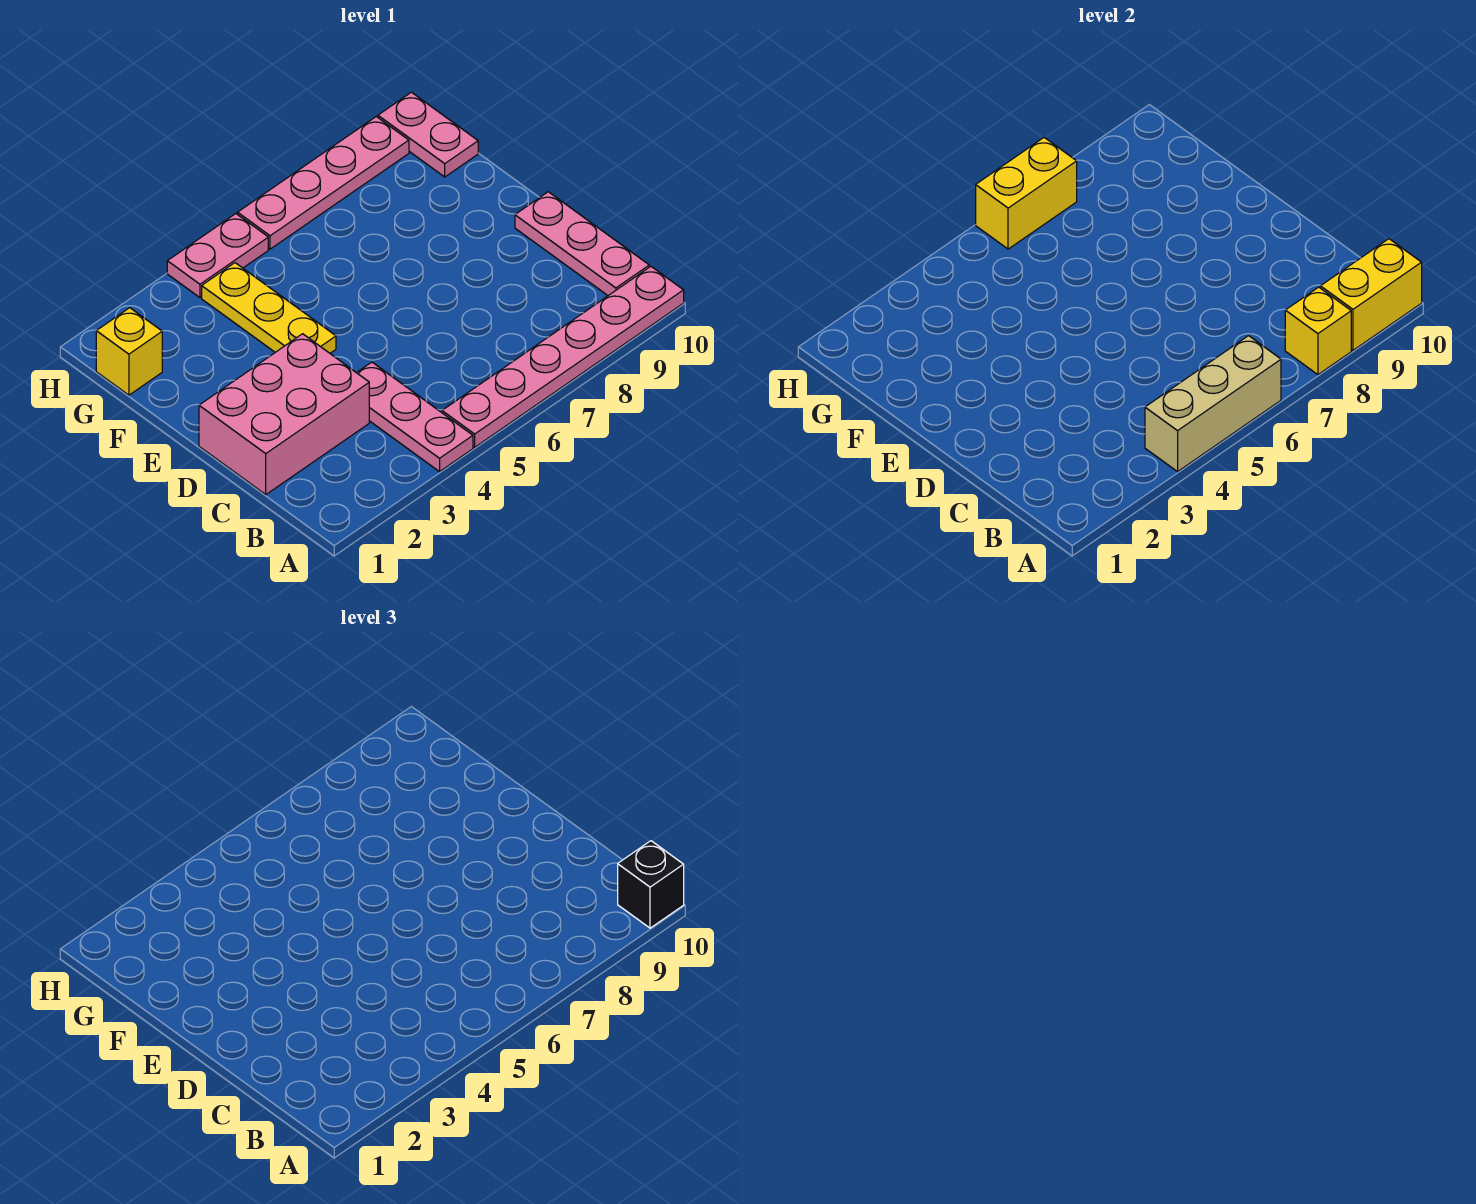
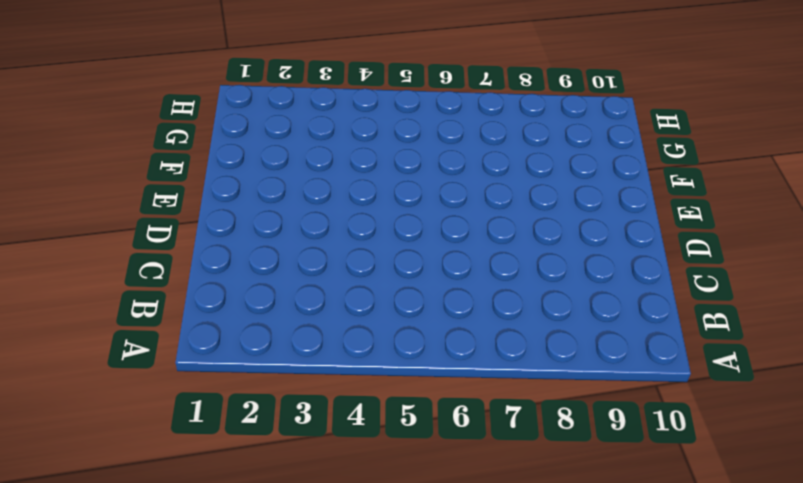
none -> pink 1x3 plate [357,362,473,472]
none -> pink 1x6 plate [442,267,684,447]
none -> pink 1x3 plate [515,192,649,296]

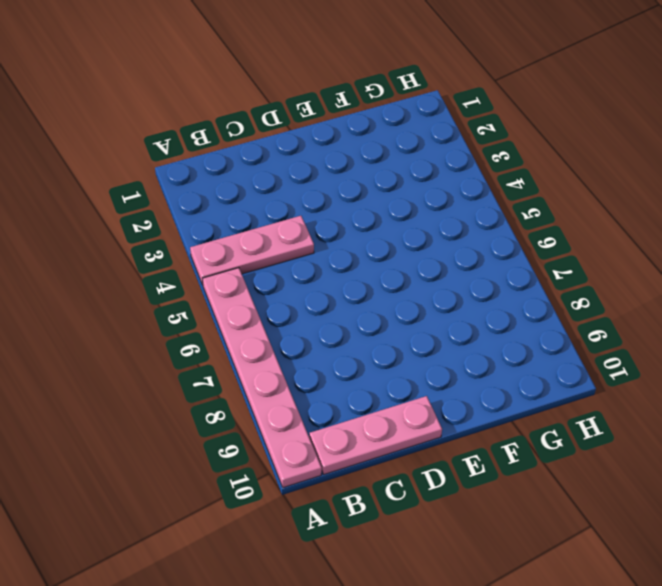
none -> pink 2x3 brick [199,334,369,495]
none -> yellow 1x3 plate [202,263,336,353]
none -> yellow 1x1 brick [96,308,162,395]

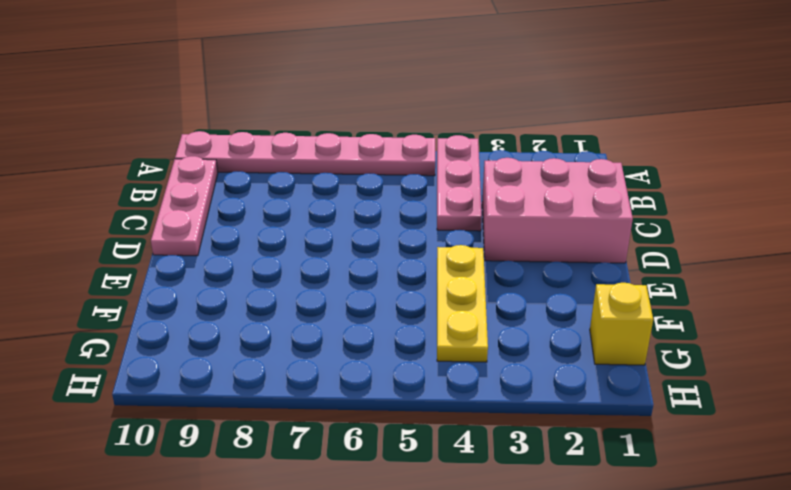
none -> pink 1x2 plate [378,92,478,177]
none -> pink 1x2 plate [167,214,268,297]
none -> pink 1x4 plate [238,117,409,249]

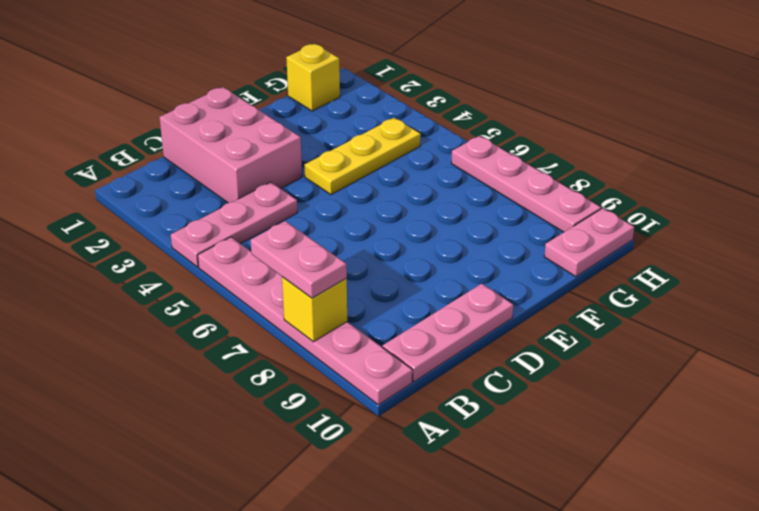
pink 1x2 plate [251,221,347,298] -> pink 1x2 plate moved to [167,214,268,297]
none -> tan 1x3 brick [1145,336,1281,472]
none -> yellow 1x2 brick [1320,239,1422,350]
none -> yellow 1x2 brick [976,138,1077,249]

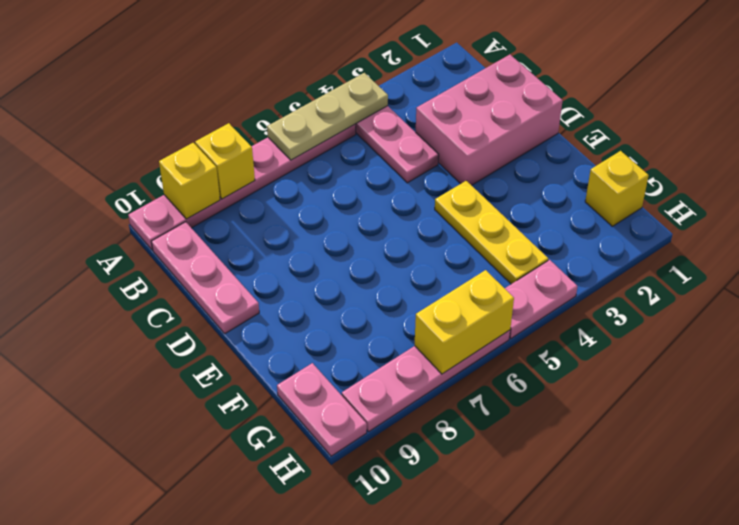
tan 1x3 plate [267,73,388,160] -> tan 1x3 brick [1145,336,1281,472]
yellow 1x1 brick [159,143,220,219] -> yellow 1x2 brick [1320,239,1422,350]
none -> black 1x1 brick [618,841,684,928]

